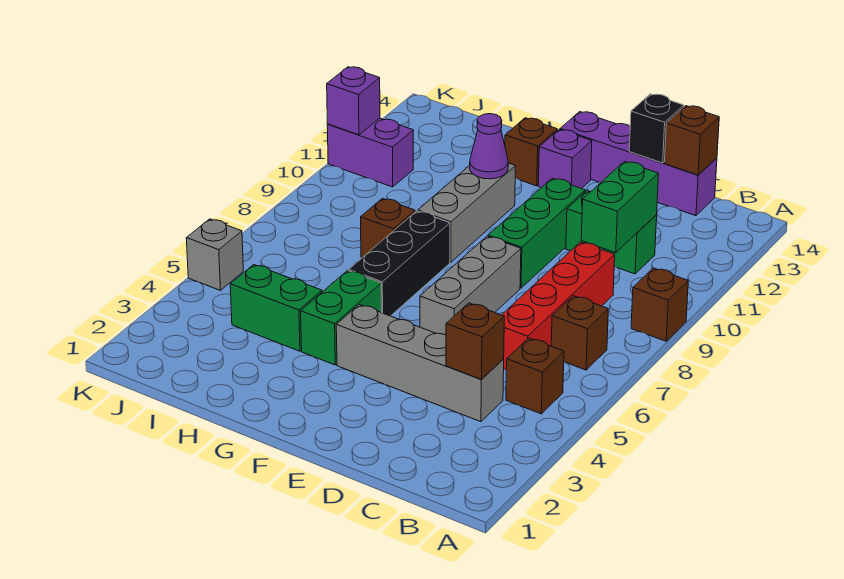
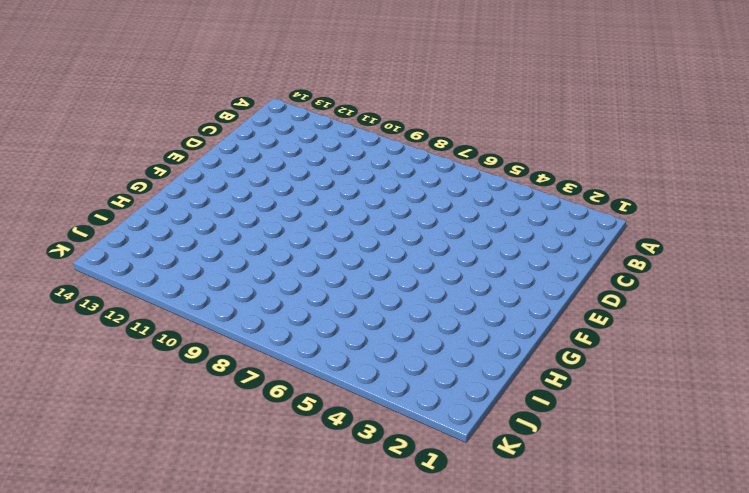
none -> brown 1x1 brick [631,268,688,341]
none -> brown 1x1 brick [506,338,564,414]
none -> brown 1x1 brick [551,296,608,370]

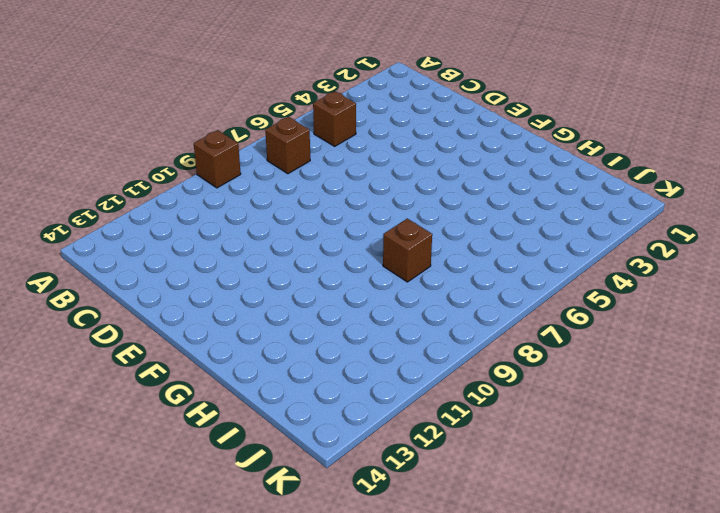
none -> grey 1x4 brick [336,304,504,422]
none -> red 1x4 brick [502,242,615,370]
none -> green 1x2 brick [566,191,657,274]

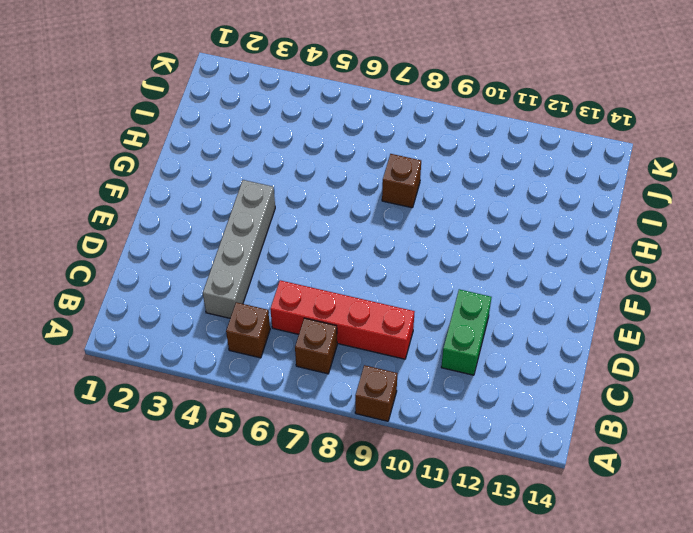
none -> purple 1x4 brick [560,112,717,216]
none -> grey 1x3 brick [420,236,521,335]
none -> green 1x3 brick [488,178,585,288]

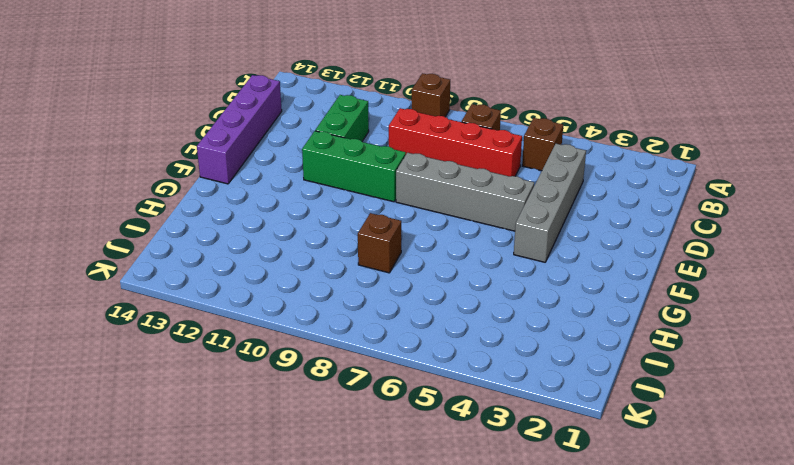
grey 1x4 brick [396,153,534,231] -> grey 1x3 brick [420,236,521,335]
none -> purple 1x1 brick [538,130,592,189]
none -> green 1x2 brick [301,270,382,365]
none -> black 1x3 brick [349,211,450,316]

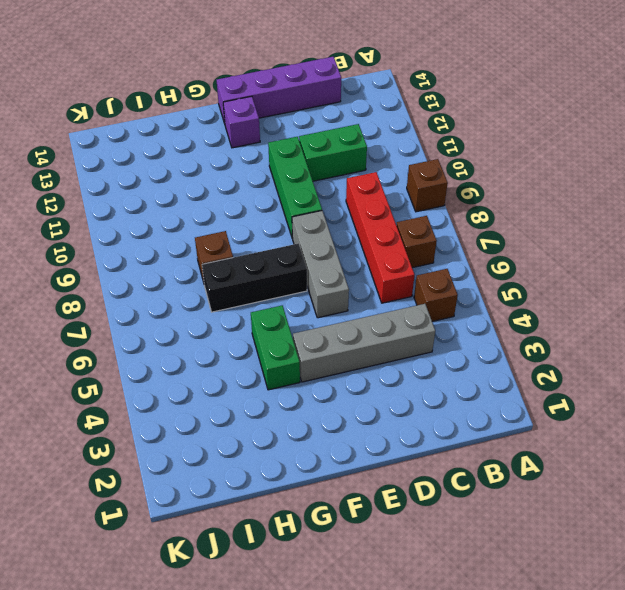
black 1x3 brick [202,243,307,312] -> black 1x3 brick turned to [349,211,450,316]
none -> grey 1x3 brick [418,163,516,262]
none -> brown 1x1 brick [505,118,557,186]
none -> green 1x2 brick [230,265,322,351]

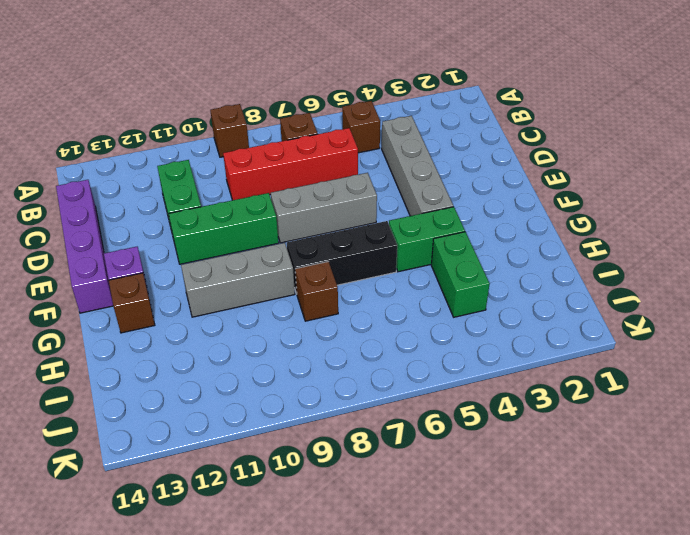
none -> purple 1x2 brick [327,118,413,187]
none -> grey 1x1 brick [186,219,243,290]
none -> brown 1x1 brick [446,303,504,380]

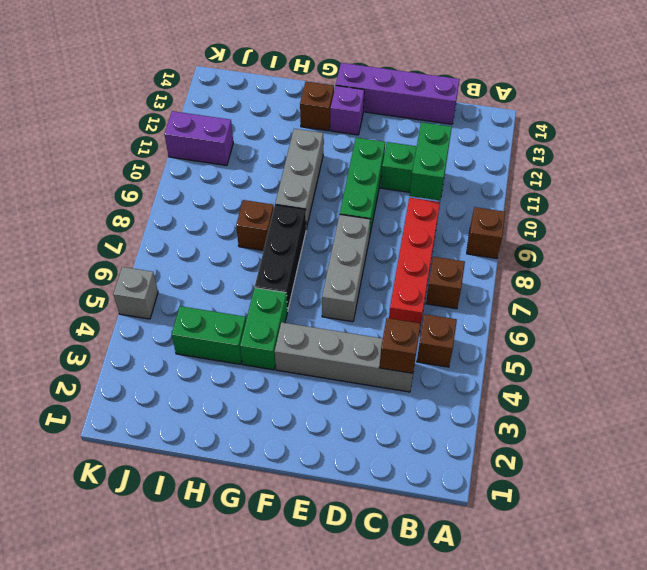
none -> brown 1x1 brick [664,106,719,175]
none -> black 1x1 brick [629,94,684,163]
none -> purple 1x1 cone [470,114,508,179]

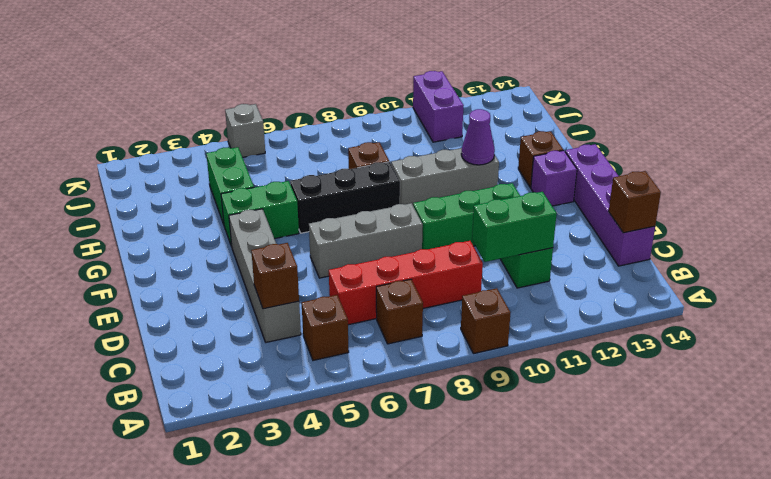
none -> black 1x1 brick [629,94,684,163]
none -> purple 1x1 brick [327,67,380,135]

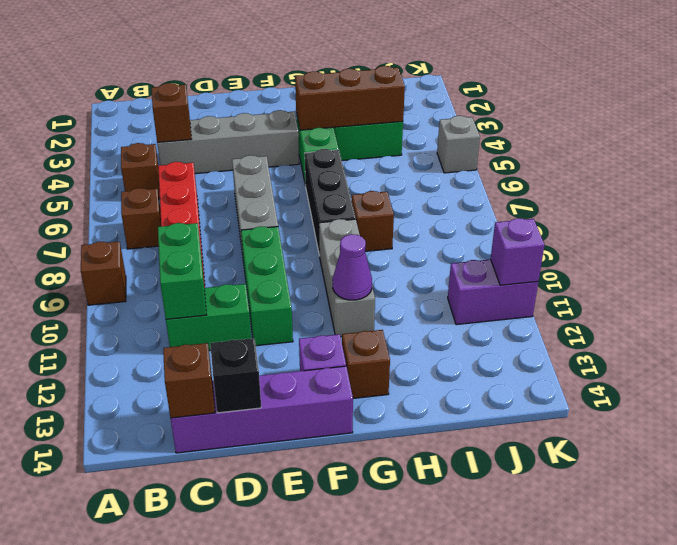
brown 1x3 brick [295,66,405,130] -> none

